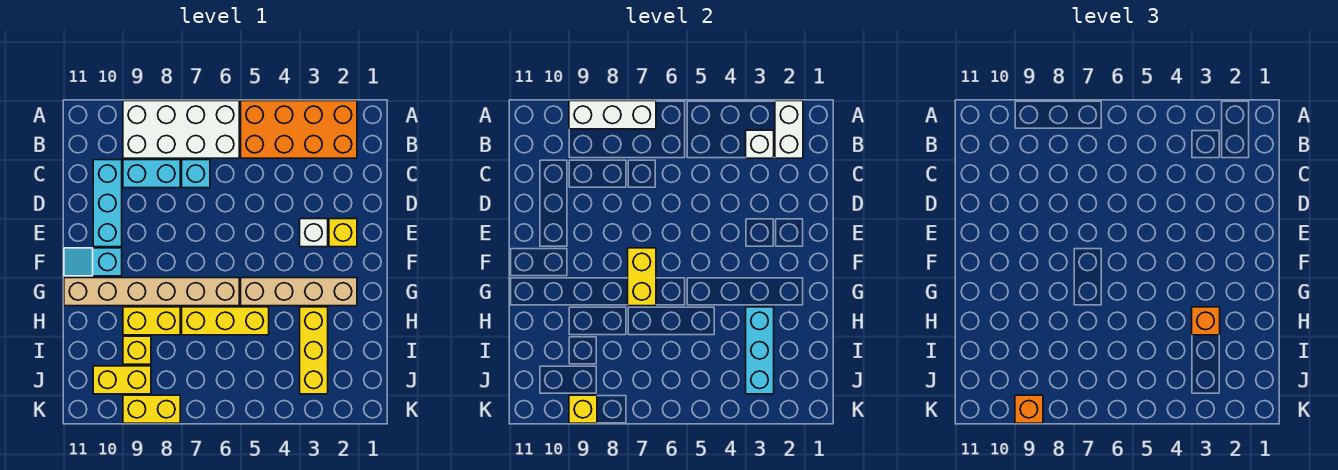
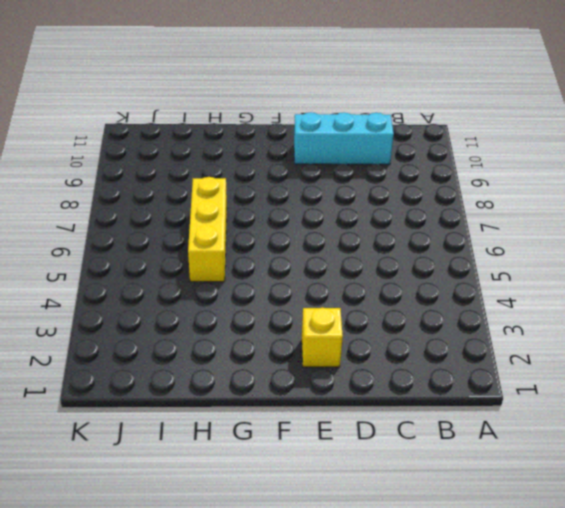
none -> orange 2x4 brick [241,101,357,158]
none -> white 2x4 brick [123,101,239,158]
none -> cyan 1x1 brick [182,160,210,188]

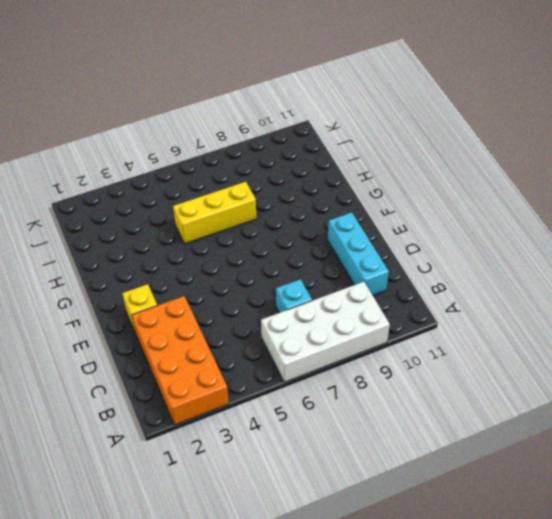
orange 2x4 brick [132,296,229,425] -> orange 2x4 brick turned to [241,101,357,158]
none -> cyan 1x2 brick [123,160,180,188]
none -> white 1x1 brick [300,219,328,247]
none -> cyan 1x2 slope [64,248,122,276]

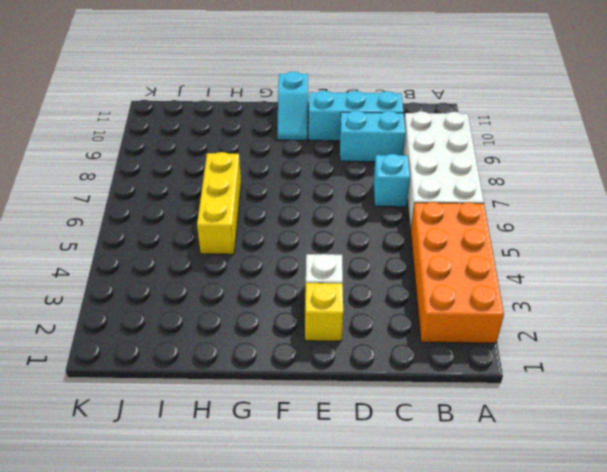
cyan 1x2 brick [340,111,406,162] -> cyan 1x2 brick turned to [123,160,180,188]
cyan 1x2 slope [278,72,308,140] -> cyan 1x2 slope turned to [64,248,122,276]
none -> tan 1x4 brick [241,278,357,306]
none -> tan 1x6 brick [64,278,239,306]
none -> yellow 1x3 brick [300,307,328,394]

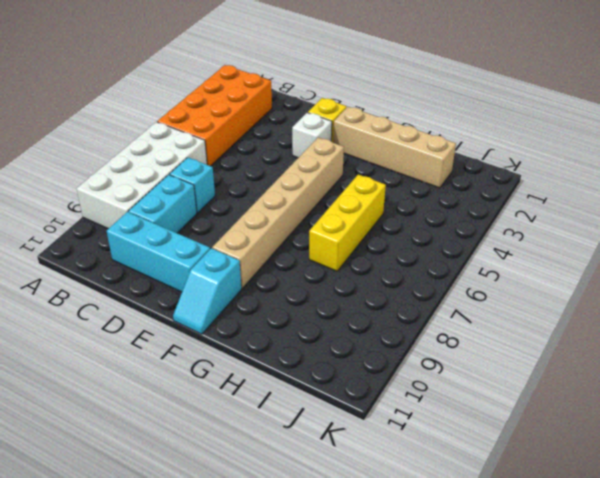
tan 1x4 brick [333,107,456,188] -> tan 1x4 brick turned to [241,278,357,306]
tan 1x6 brick [212,138,344,288] -> tan 1x6 brick moved to [64,278,239,306]
none -> yellow 1x3 brick [300,307,328,394]
none -> yellow 1x2 brick [123,307,180,335]
none -> yellow 1x1 brick [123,336,151,364]

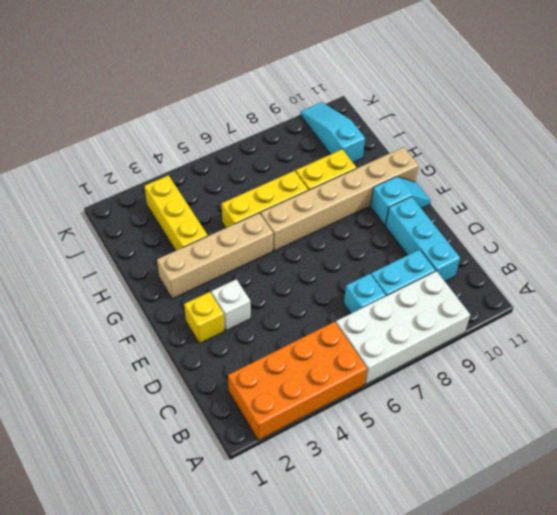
cyan 1x3 slope [300,102,365,162] -> yellow 1x2 brick [93,366,151,394]
none -> yellow 1x1 brick [123,336,151,364]
none -> yellow 1x2 brick [123,395,180,423]
none -> white 1x2 brick [775,101,803,158]

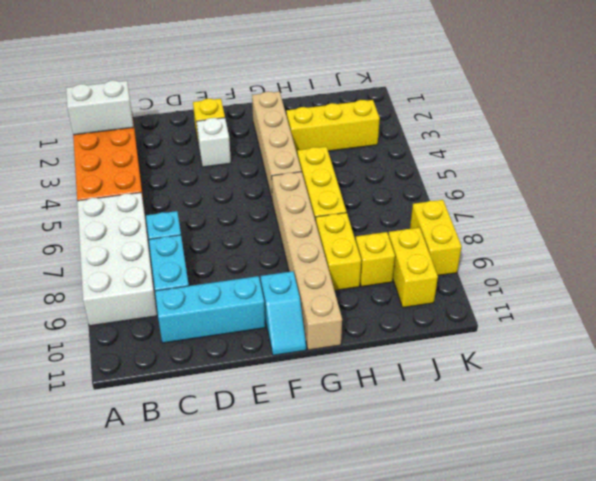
none -> white 1x3 brick [569,101,656,129]
none -> white 1x1 brick [746,130,774,158]
none -> yellow 1x2 brick [628,248,656,306]

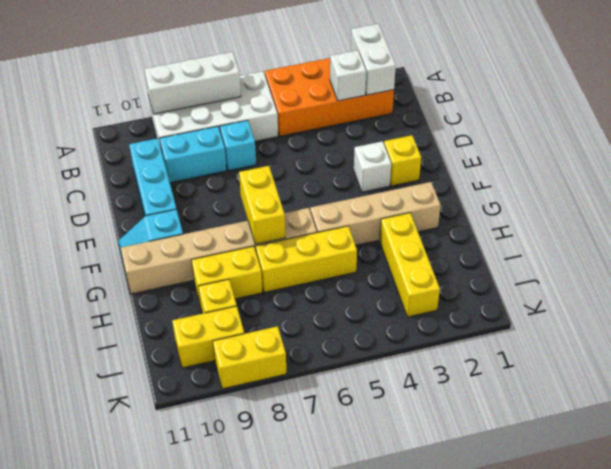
none -> cyan 1x3 brick [746,307,774,394]
none -> yellow 1x1 brick [569,395,597,423]
none -> orange 1x1 brick [1192,307,1220,335]

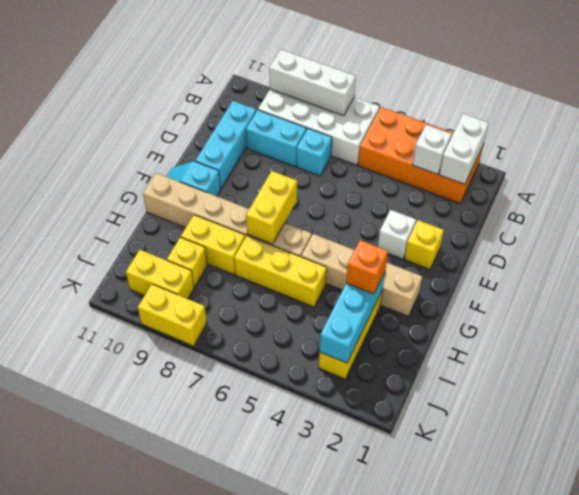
none -> yellow 1x1 brick [569,395,597,423]
none -> orange 1x1 brick [1015,395,1043,423]

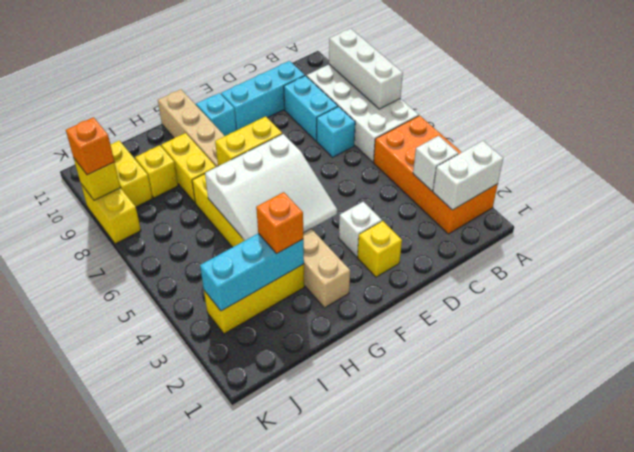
white 3x3 slope [205,134,337,240] -> none

